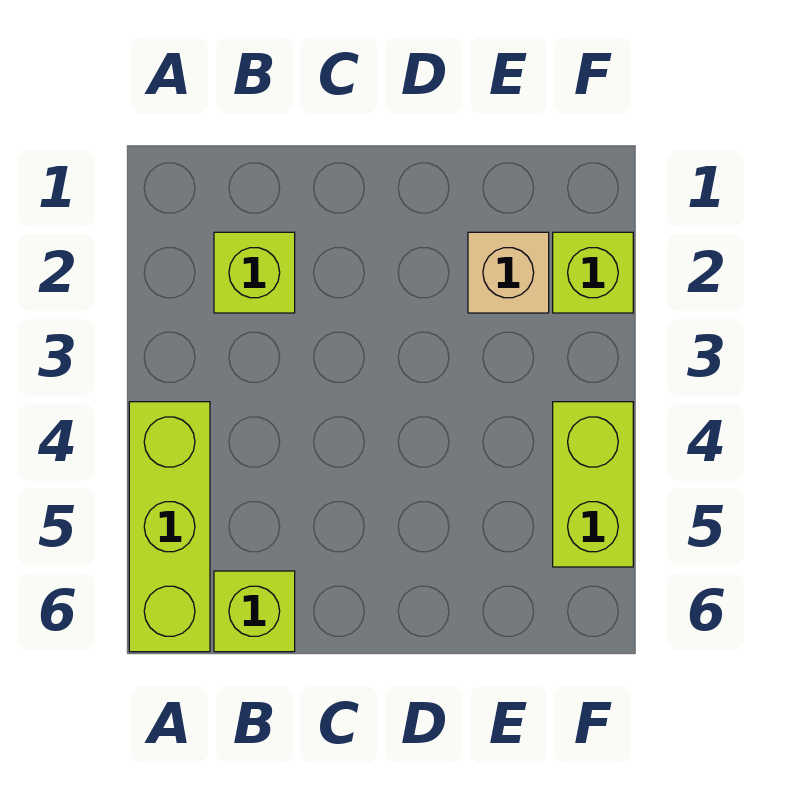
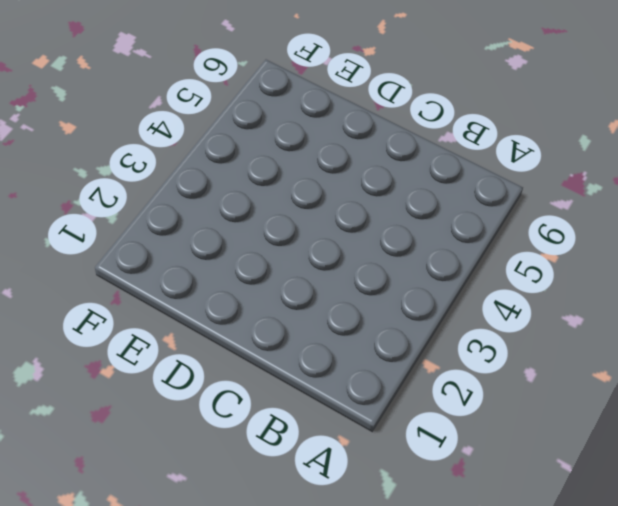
none -> lime 1x3 brick [129,402,210,652]
none -> lime 1x1 brick [214,232,295,313]

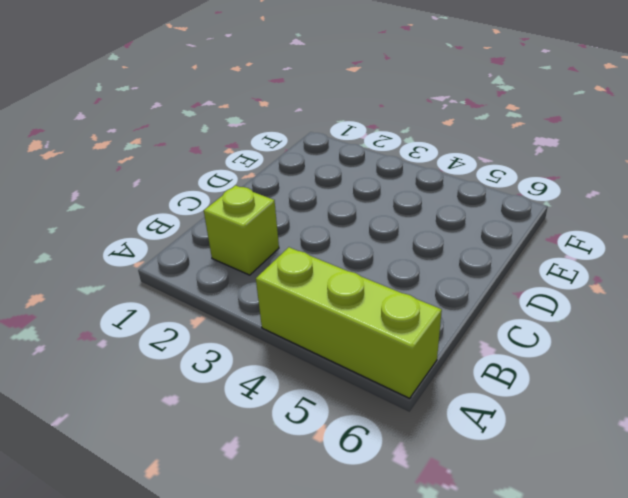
none -> lime 1x1 brick [214,571,295,652]
none -> tan 1x1 brick [468,232,549,313]

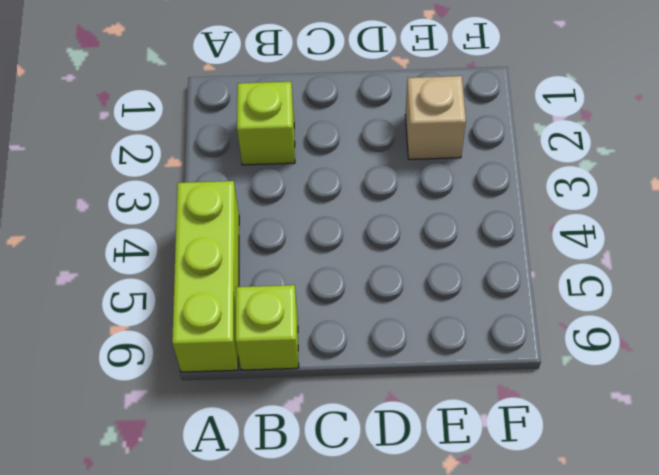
none -> lime 1x1 brick [553,232,633,313]
none -> lime 1x2 brick [553,402,633,567]

